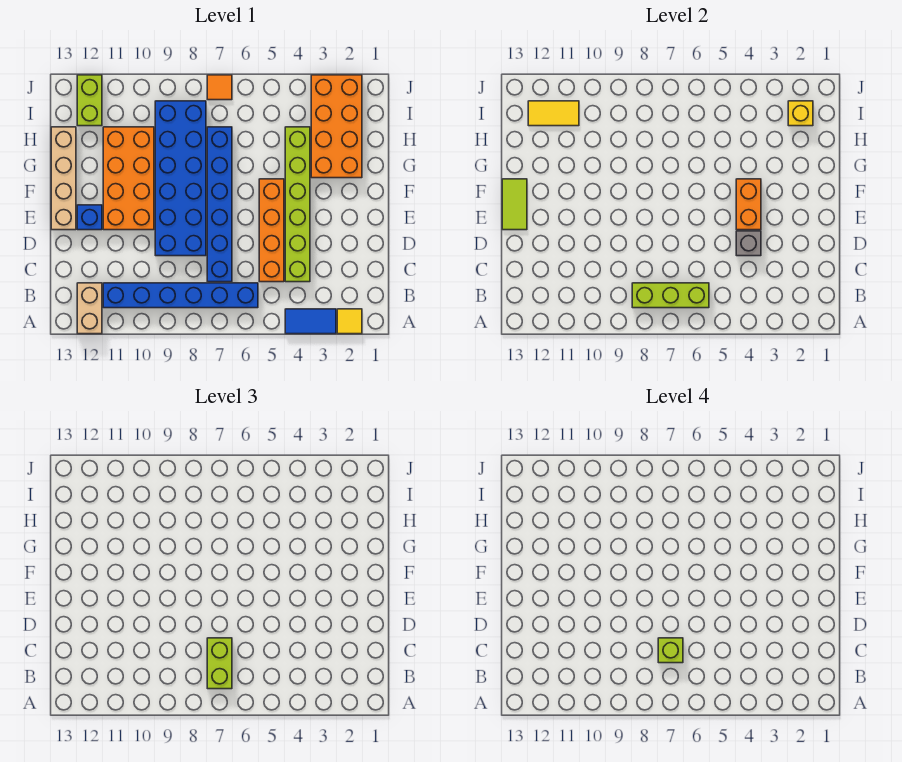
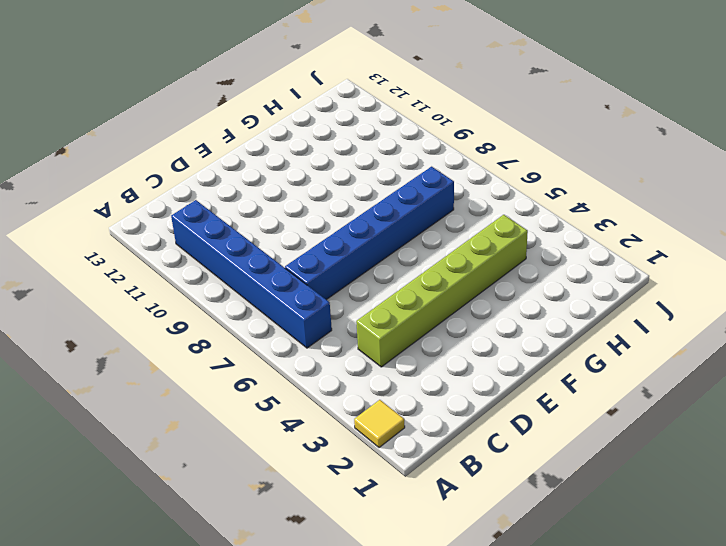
none -> blue 1x2 tile [285,309,336,334]
none -> tan 1x2 brick [77,283,102,334]
none -> orange 1x4 brick [259,179,284,282]

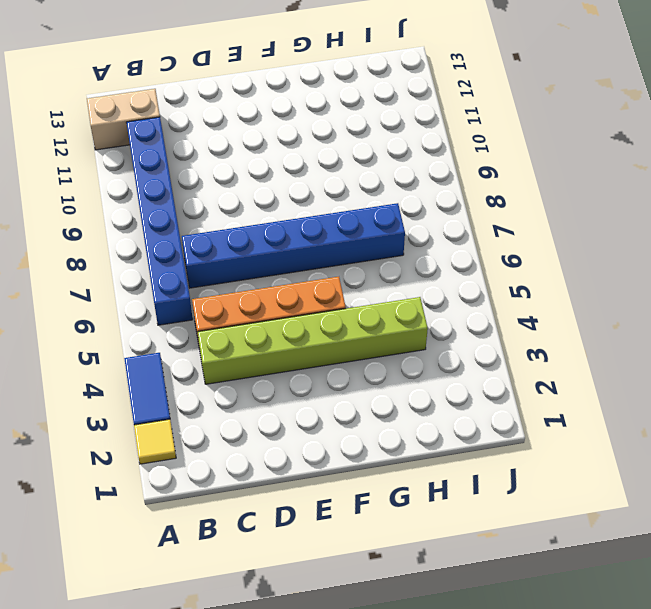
none -> blue 2x6 brick [155,101,206,256]
none -> orange 2x4 brick [103,127,154,230]
none -> blue 1x1 brick [77,205,102,230]

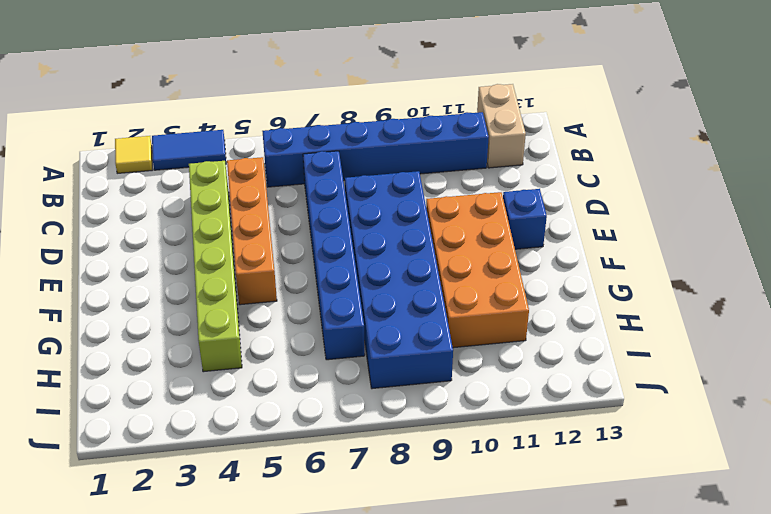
none -> tan 1x4 brick [51,127,76,230]
none -> orange 2x4 brick [311,75,362,178]
none -> lime 1x2 brick [77,75,102,126]

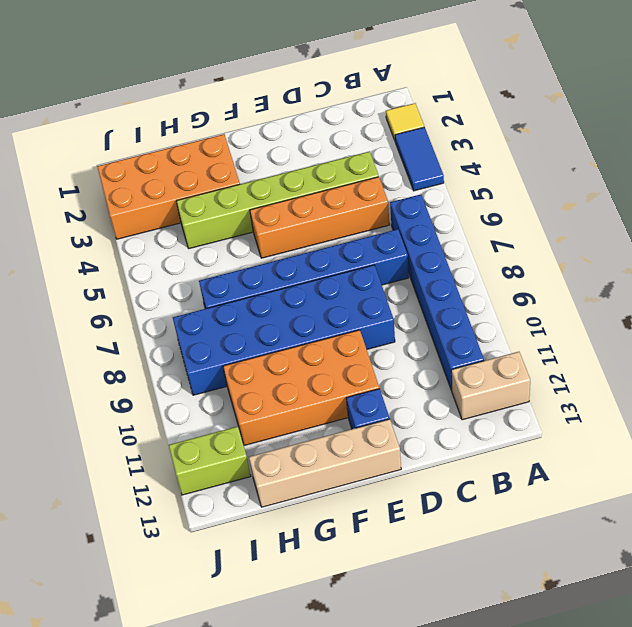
none -> orange 1x1 tile [207,75,232,100]
none -> lime 1x3 brick [632,283,709,308]
none -> grey 1x1 brick [736,231,761,256]

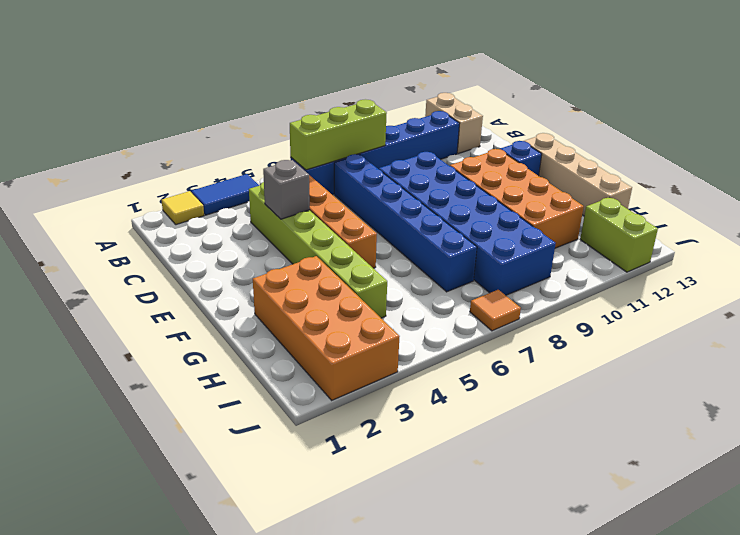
none -> orange 1x2 brick [736,179,761,230]
none -> lime 1x2 tile [502,179,527,230]
none -> yellow 1x1 brick [788,101,813,126]

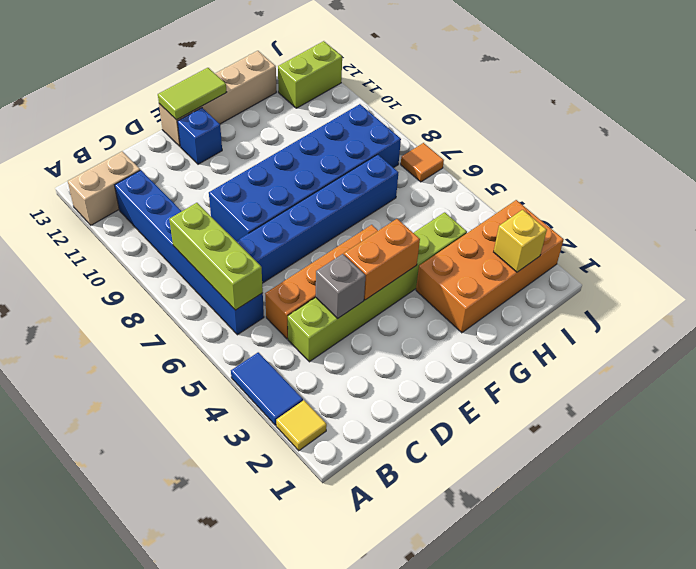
none -> orange 2x4 brick [103,127,154,230]
none -> yellow 1x2 tile [528,101,579,126]
none -> lime 1x2 brick [207,638,232,689]

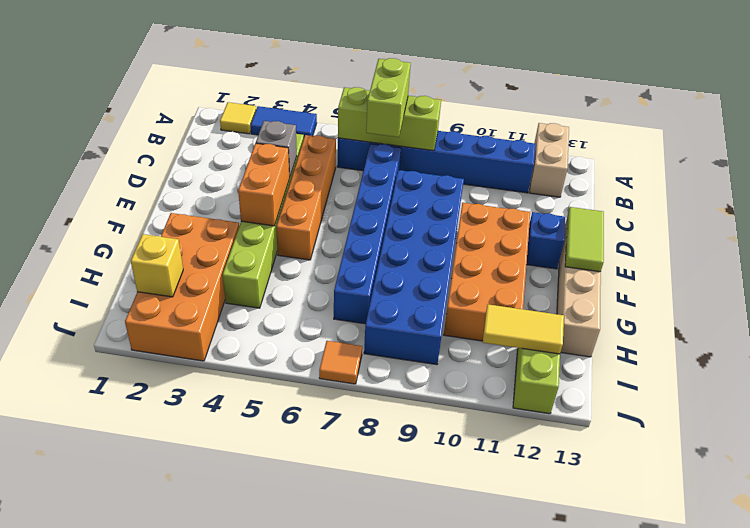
none -> lime 1x1 brick [658,638,683,663]

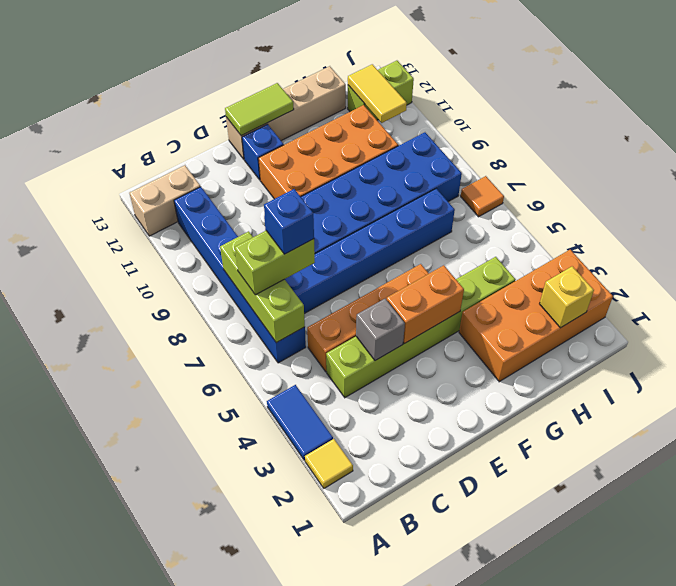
blue 1x1 brick [264,189,314,254] -> lime 1x1 brick [658,638,683,663]

